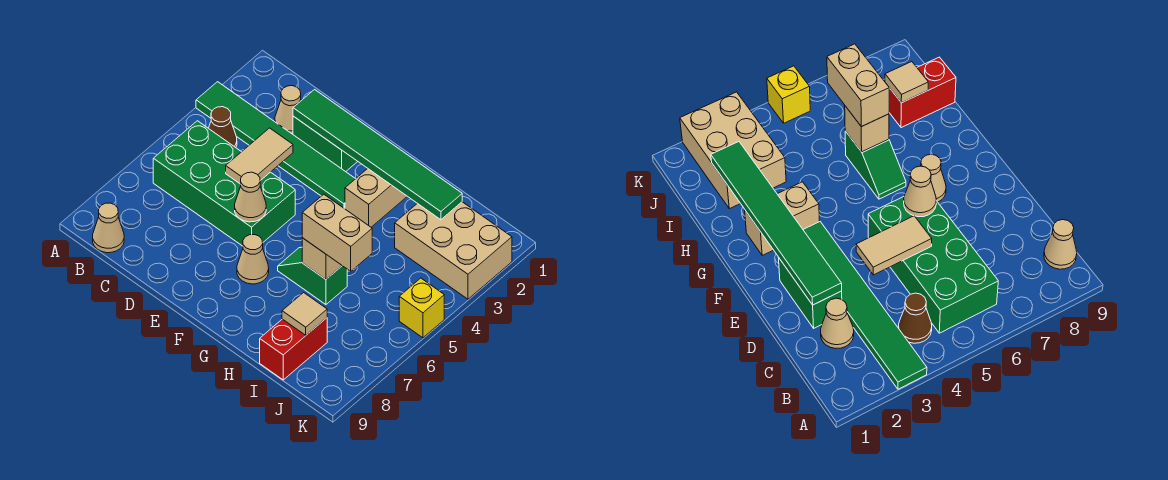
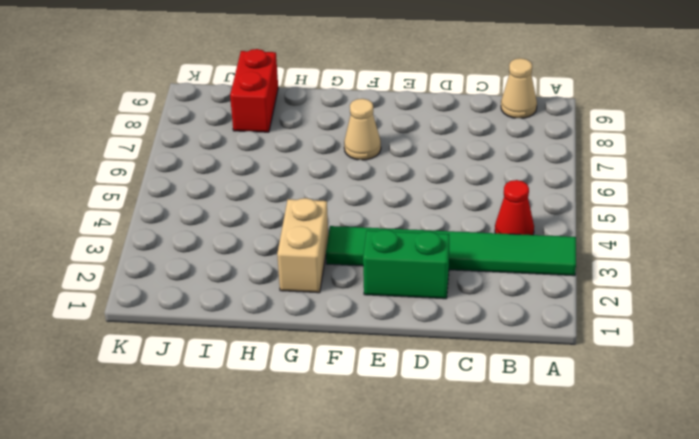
red 1x1 cone [495,180,534,235] -> brown 1x1 cone [209,107,237,147]
none -> green 2x4 brick [153,121,295,246]
none -> tan 1x1 cone [275,86,301,134]
none -> green 1x2 slope [278,247,347,305]

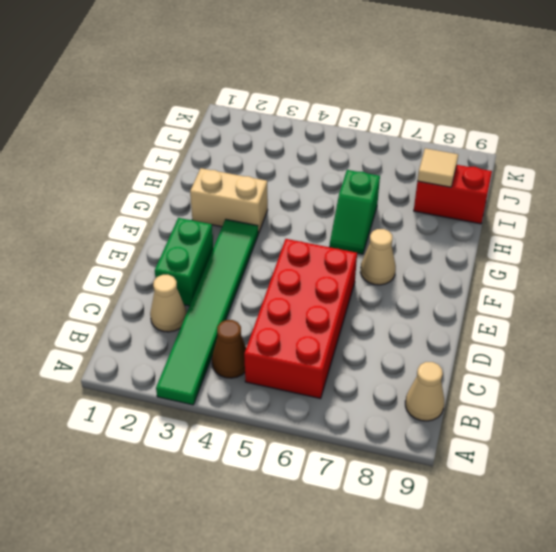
red 2x4 brick [244,239,357,399] -> green 2x4 brick [153,121,295,246]
none -> tan 2x3 brick [395,202,512,299]
none -> yellow 1x1 brick [399,278,444,338]
none -> green 1x6 tile [293,90,462,220]

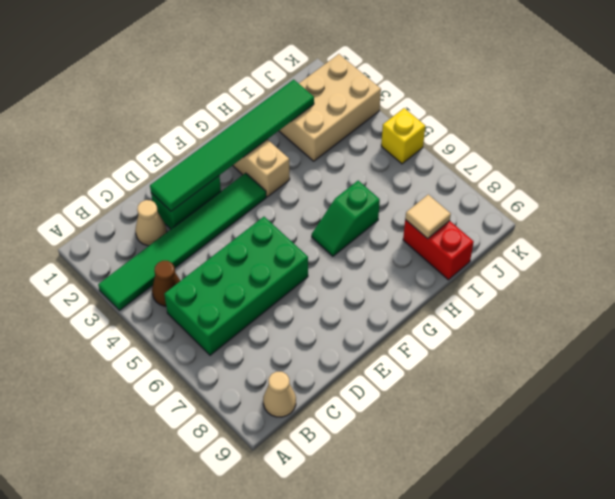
none -> tan 1x1 cone [237,235,269,284]
none -> tan 1x2 tile [226,128,293,184]
none -> tan 1x1 cone [235,172,266,222]

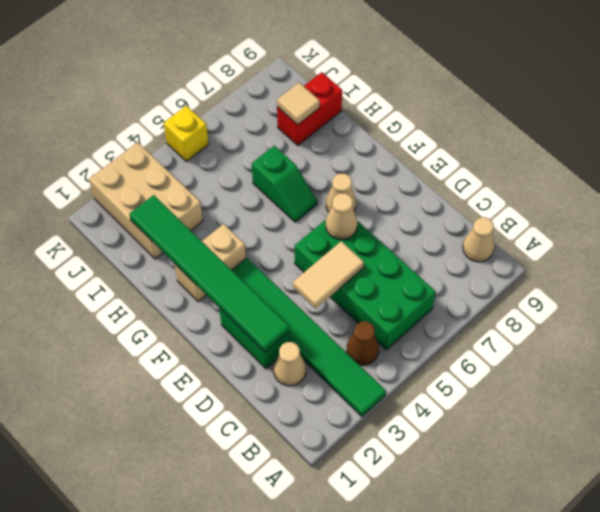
none -> tan 1x1 brick [302,238,342,279]
none -> tan 1x2 brick [302,194,372,271]

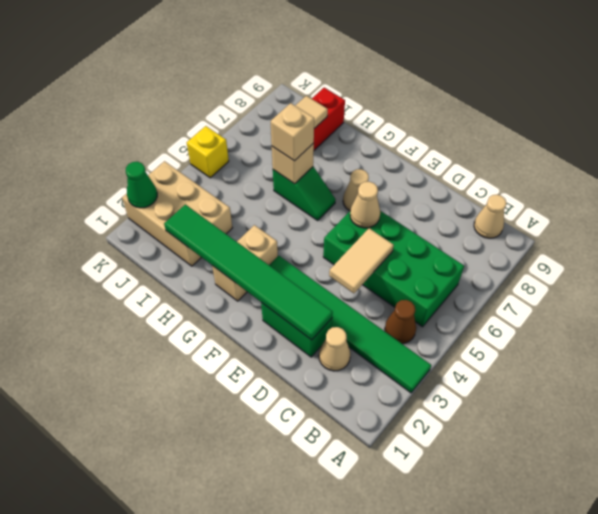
tan 1x1 brick [271,103,314,161] -> tan 1x2 brick [302,194,372,271]
green 1x1 cone [126,162,157,208] -> none

